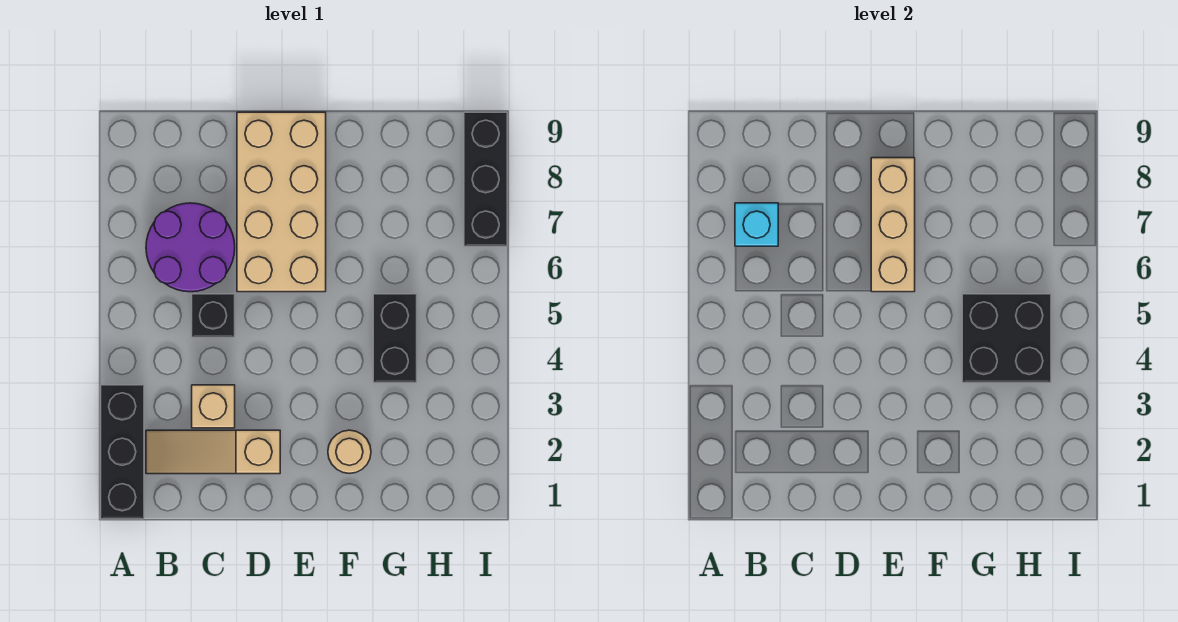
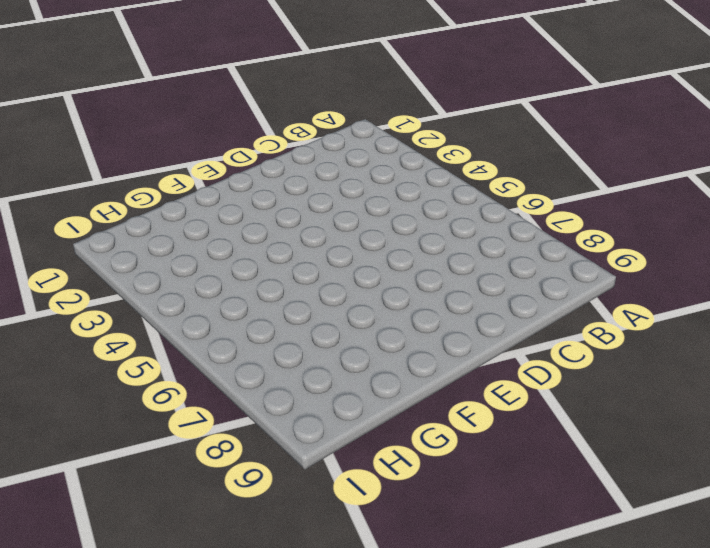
none -> black 1x3 brick [101,385,144,519]
none -> tan 1x3 slope [146,430,280,474]
none -> purple 2x2 round brick [146,203,235,292]

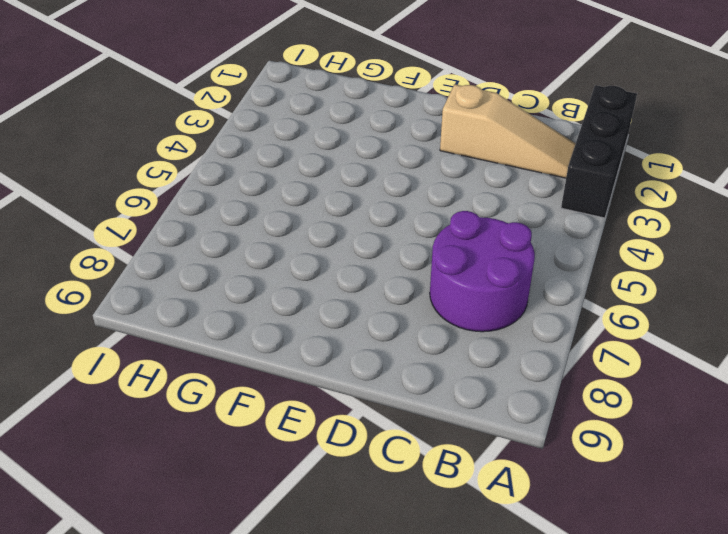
none -> tan 1x1 brick [192,385,235,428]
none -> black 1x1 brick [192,294,235,337]
none -> tan 2x4 brick [237,112,326,292]

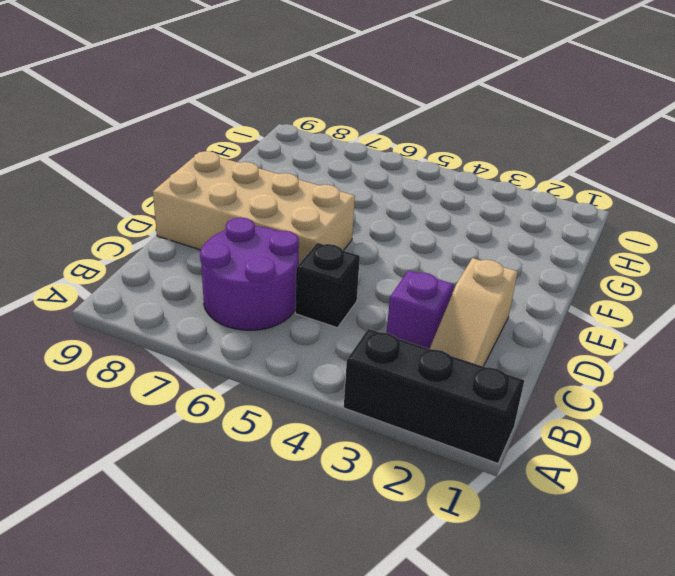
purple 1x1 brick [387,270,454,349] -> tan 1x1 brick [192,385,235,428]
none -> tan 1x1 round brick [328,430,371,473]
none -> black 1x2 brick [373,294,417,383]
none -> black 1x3 brick [464,112,507,246]

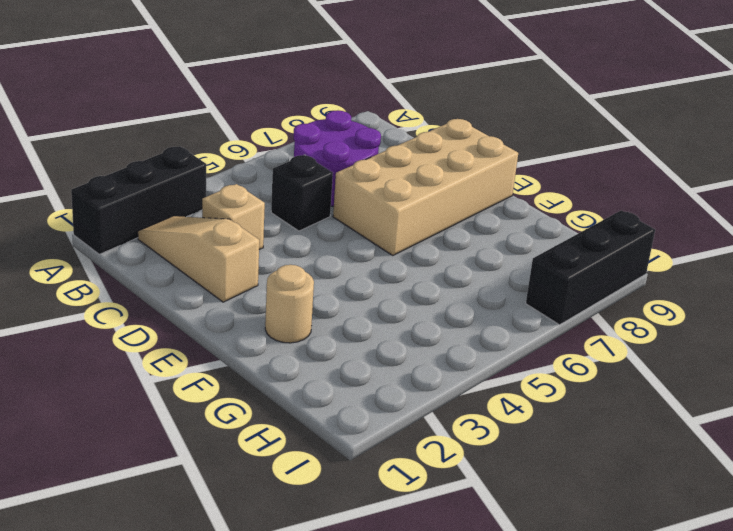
none -> black 1x2 brick [373,294,417,383]
none -> cyan 1x1 brick [735,203,778,246]
none -> tan 1x3 brick [871,158,915,292]

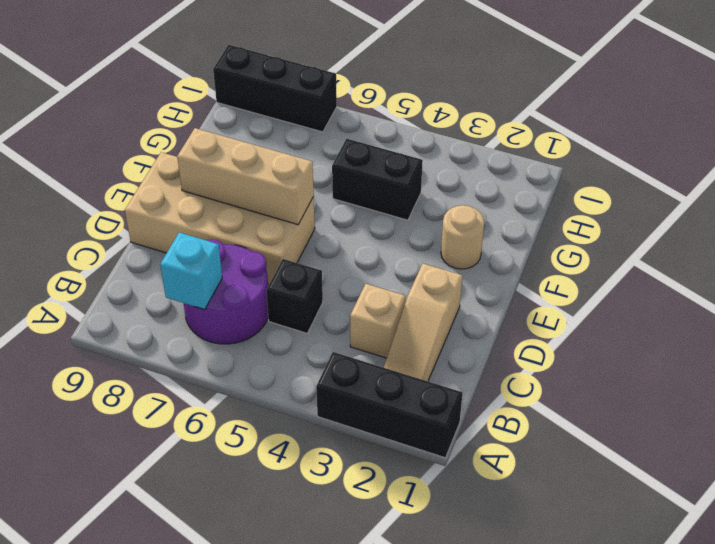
none -> black 2x2 brick [962,294,1051,383]

